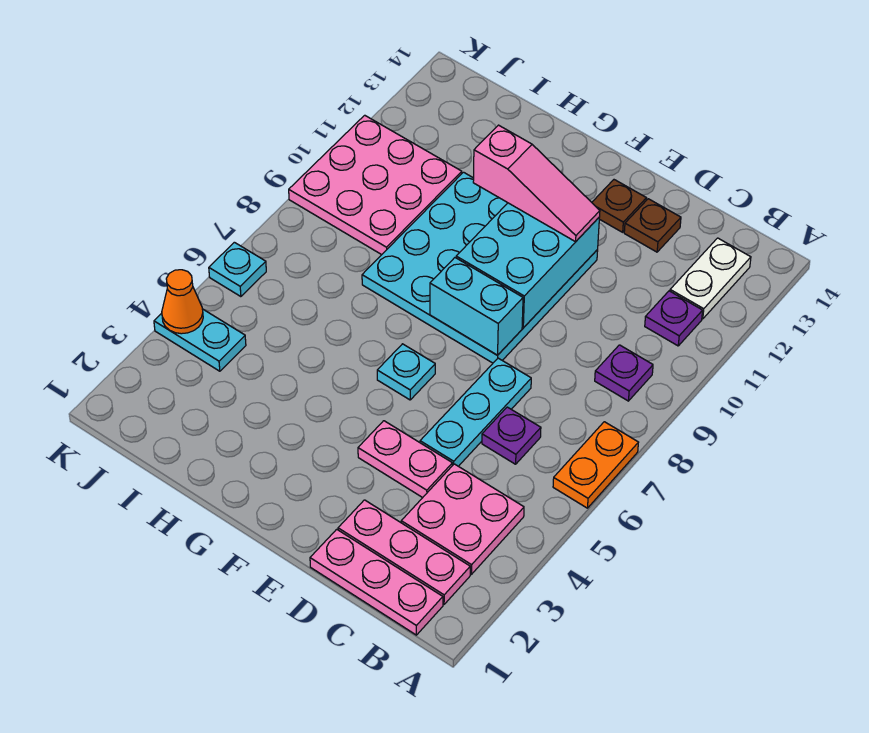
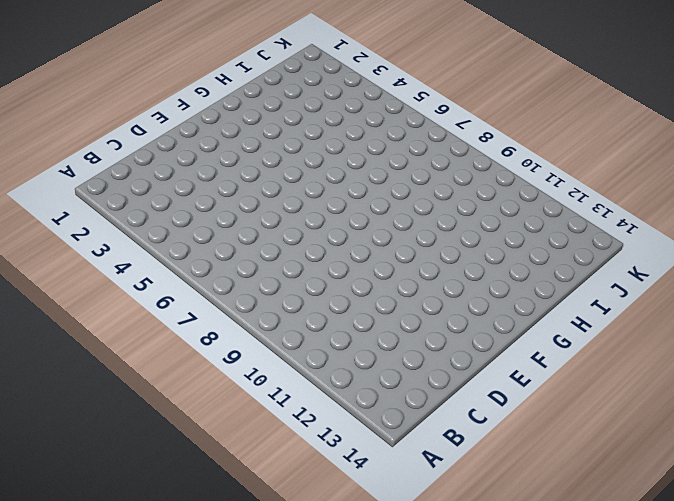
none -> orange 1x2 plate [553,422,639,508]
none -> pink 1x3 plate [310,529,443,635]
none -> pink 1x3 plate [338,500,470,604]

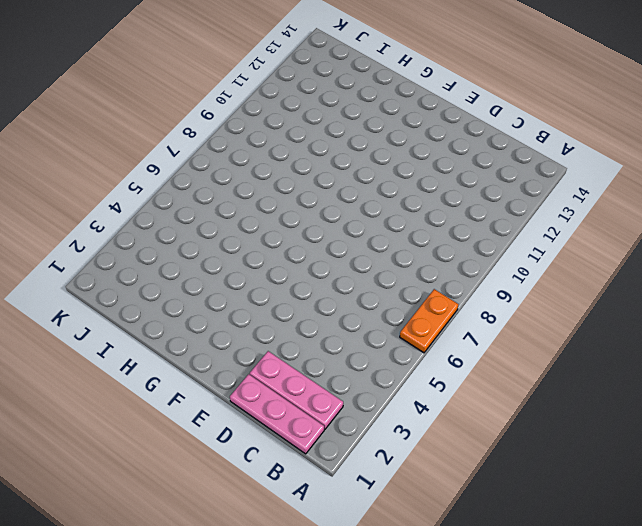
none -> pink 2x2 plate [401,464,524,574]
none -> purple 1x1 plate [595,345,653,401]
none -> purple 1x1 plate [645,291,703,346]

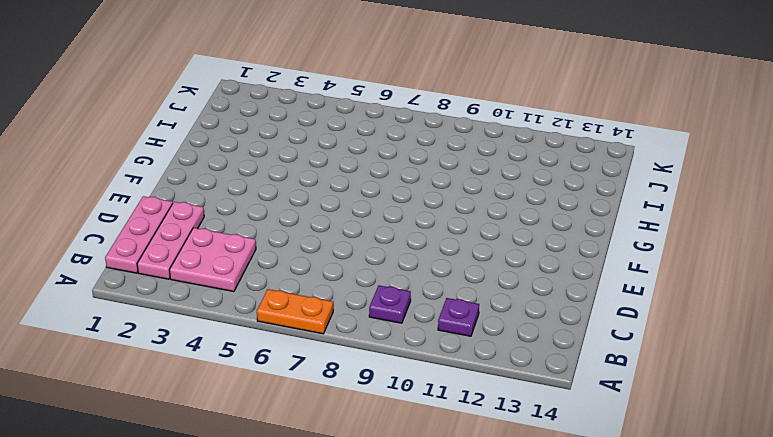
none -> white 1x2 plate [670,238,751,319]
none -> purple 1x1 plate [482,407,541,464]
none -> pink 1x2 plate [358,421,452,498]

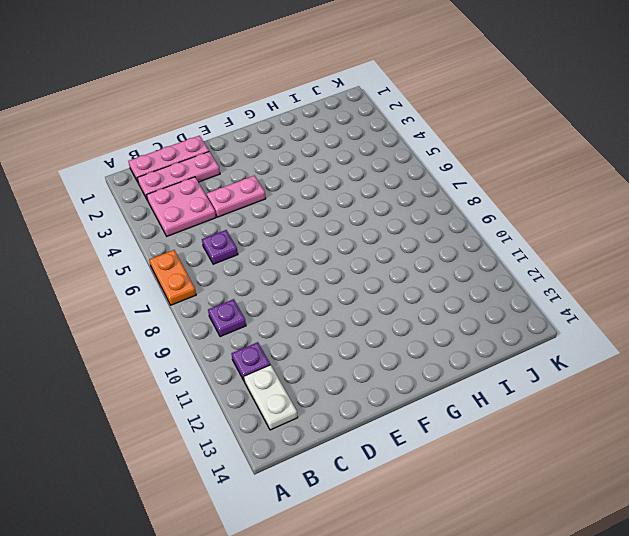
none -> cyan 1x3 plate [420,358,531,466]
none -> brown 1x1 plate [624,199,681,252]
none -> cyan 4x4 plate [362,172,598,363]

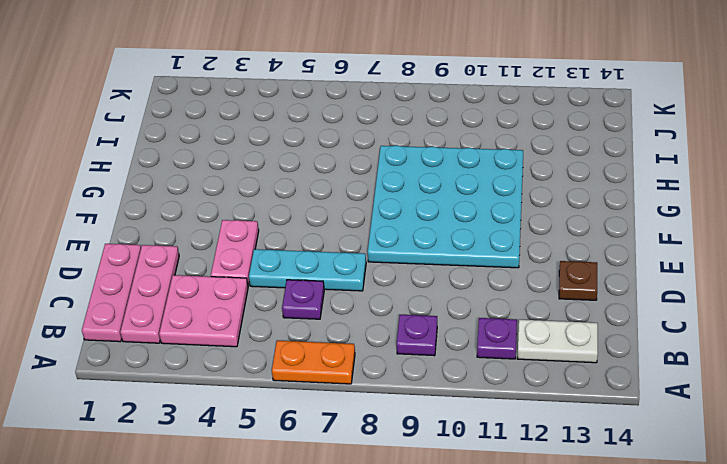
none -> brown 1x1 plate [592,180,646,232]
none -> cyan 1x1 plate [377,344,435,400]
none -> pink 3x3 plate [289,115,462,255]

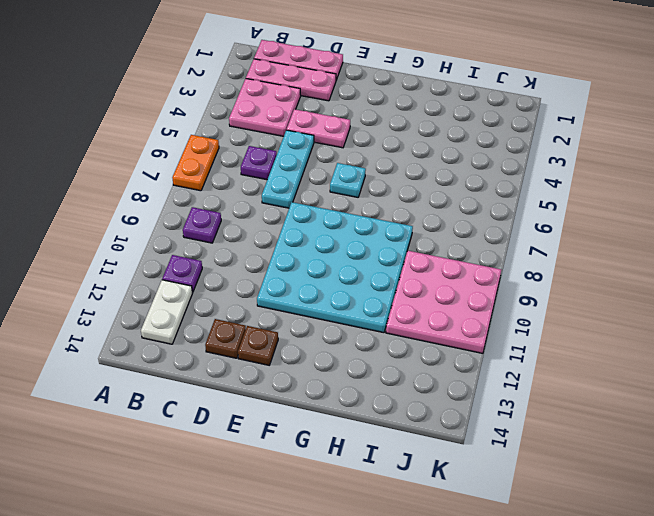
none -> cyan 1x2 plate [154,309,246,371]
none -> cyan 1x1 plate [209,242,266,297]
none -> cyan 1x2 brick [430,258,523,355]

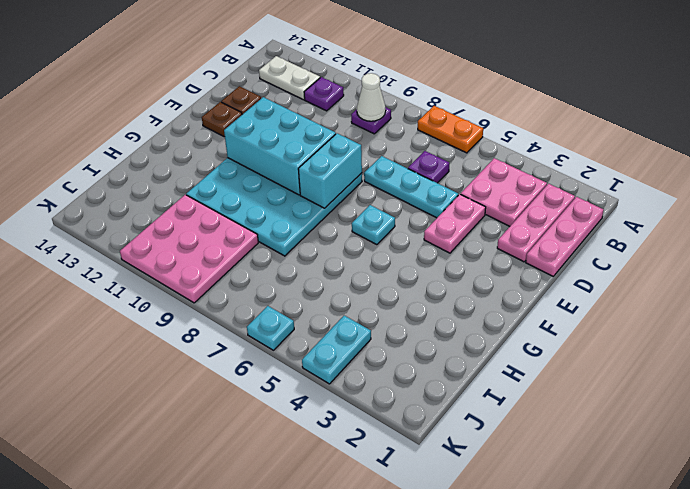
white 1x1 cone [357,73,386,121] -> none
none -> orange 1x1 cone [162,270,203,334]
none -> pink 1x3 slope [473,125,600,242]

